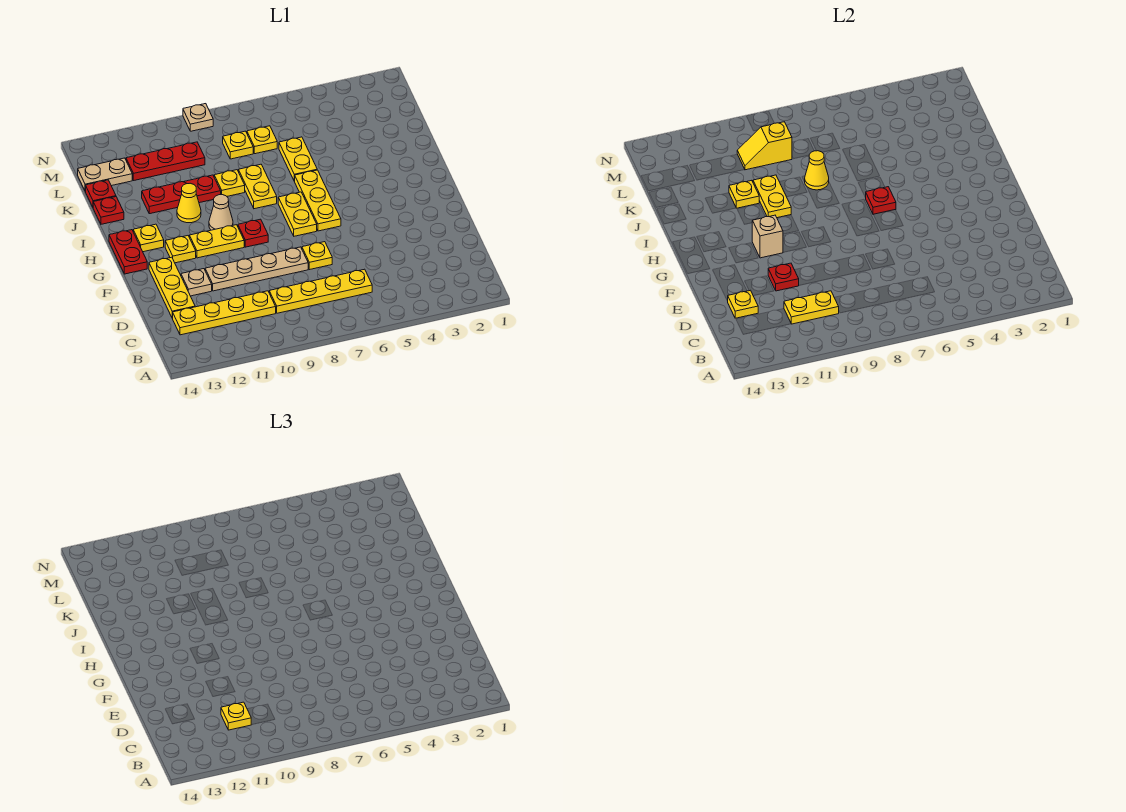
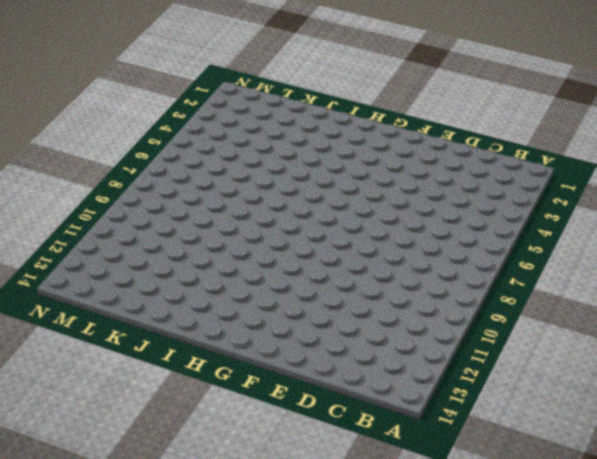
none -> yellow 1x4 plate [269,269,372,313]
none -> yellow 1x4 plate [173,291,276,335]
none -> yellow 1x3 plate [149,257,195,318]
none -> yellow 1x1 plate [302,242,332,269]

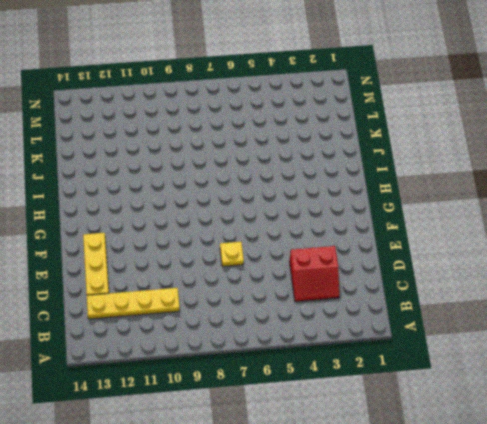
red 2x2 slope [289,246,339,302] -> none
none -> yellow 1x4 plate [269,269,372,313]
none -> tan 1x4 plate [205,247,308,291]
none -> tan 1x1 plate [181,269,212,296]
none -> yellow 1x3 plate [294,170,341,231]

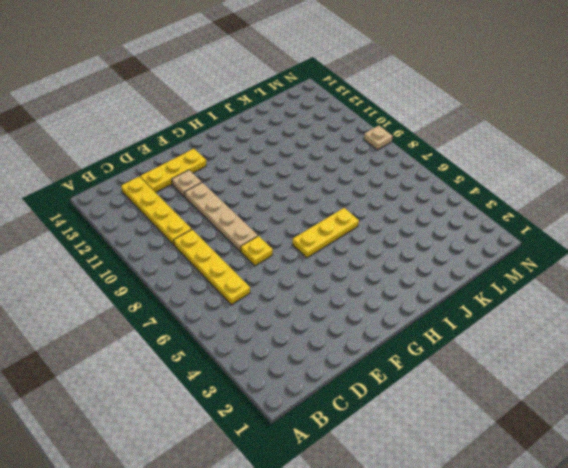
none -> yellow 1x2 plate [278,192,317,236]
none -> red 1x1 plate [238,219,268,247]
none -> yellow 1x2 plate [189,225,244,258]
none -> yellow 1x1 plate [165,236,196,263]

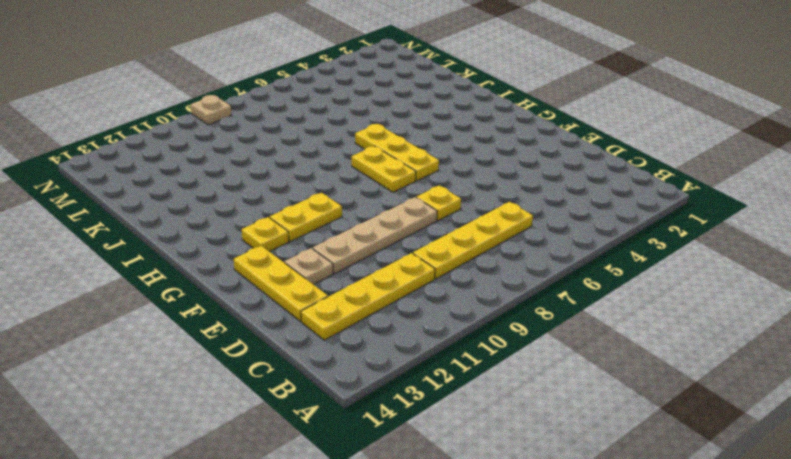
none -> red 1x1 plate [238,219,268,247]
none -> red 1x2 plate [109,230,147,274]
none -> tan 1x1 cone [209,195,233,230]
none -> yellow 1x1 plate [133,224,164,252]

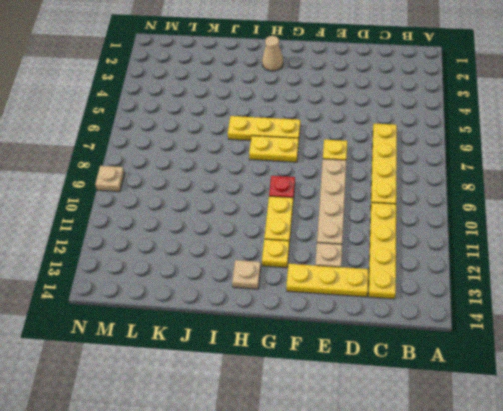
tan 1x1 cone [262,36,283,71] -> tan 1x1 cone moved to [209,195,233,230]
tan 1x1 plate [232,260,261,289] -> yellow 1x1 plate [133,224,164,252]
none -> red 1x2 plate [109,230,147,274]
none -> yellow 1x2 plate [238,164,277,209]
none -> yellow 1x1 cone [177,183,201,223]
none -> yellow 1x2 plate [279,137,317,181]

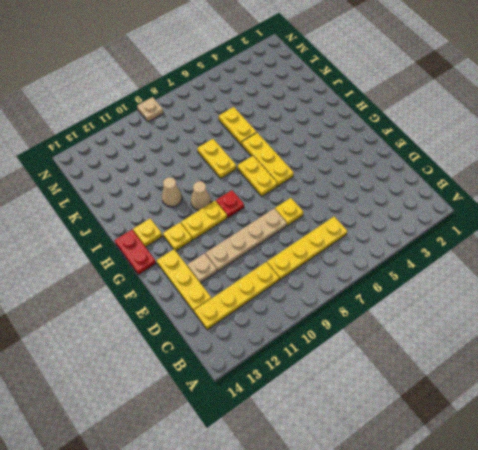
tan 1x1 cone [162,177,182,207] -> yellow 1x1 cone [177,183,201,223]
none -> yellow 1x1 plate [214,170,245,196]
none -> red 1x3 plate [142,175,221,214]
none -> red 1x1 plate [93,197,124,224]
none -> red 1x1 plate [86,180,116,207]

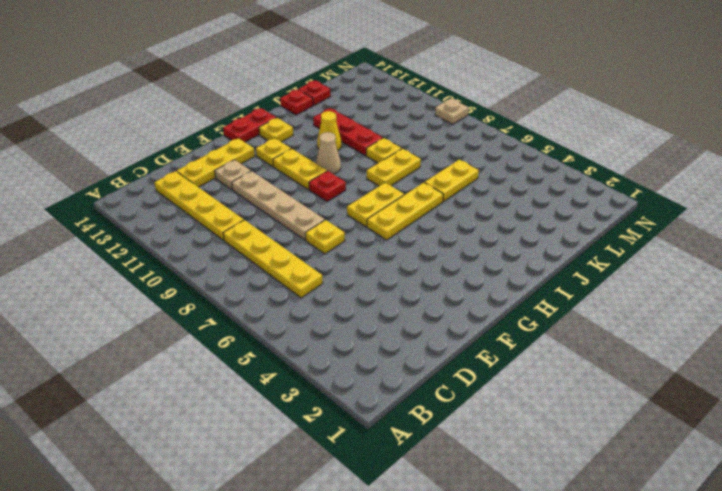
none -> yellow 1x1 plate [247,126,277,154]
none -> yellow 1x1 plate [223,131,253,159]
none -> red 1x3 plate [126,142,205,180]
none -> tan 1x2 plate [78,158,132,191]

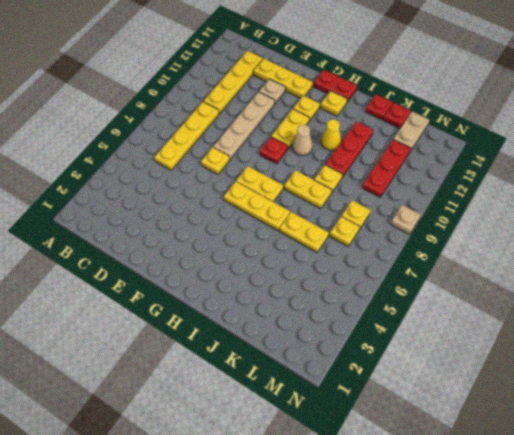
none -> yellow 1x2 plate [784,291,839,324]
none -> yellow 1x1 plate [728,290,758,318]
none -> red 1x1 plate [768,263,799,291]
none -> tan 1x1 brick [752,215,783,258]

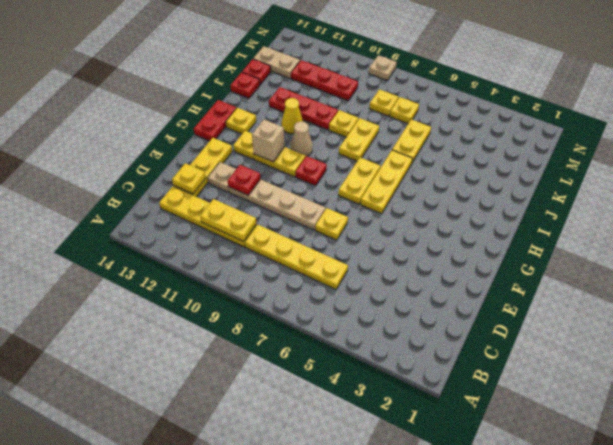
none -> red 1x1 plate [865,187,896,215]
none -> yellow 1x2 plate [753,175,791,218]
none -> yellow 1x1 cone [805,151,829,190]
none -> yellow 1x1 plate [729,180,759,208]

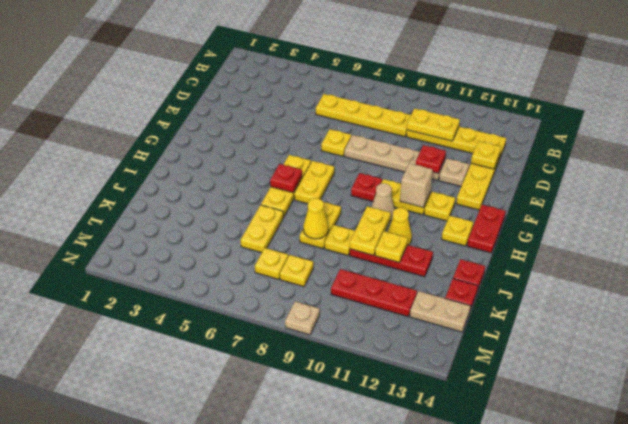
none -> yellow 1x2 slope [737,122,792,170]
none -> yellow 1x1 plate [221,702,251,730]

